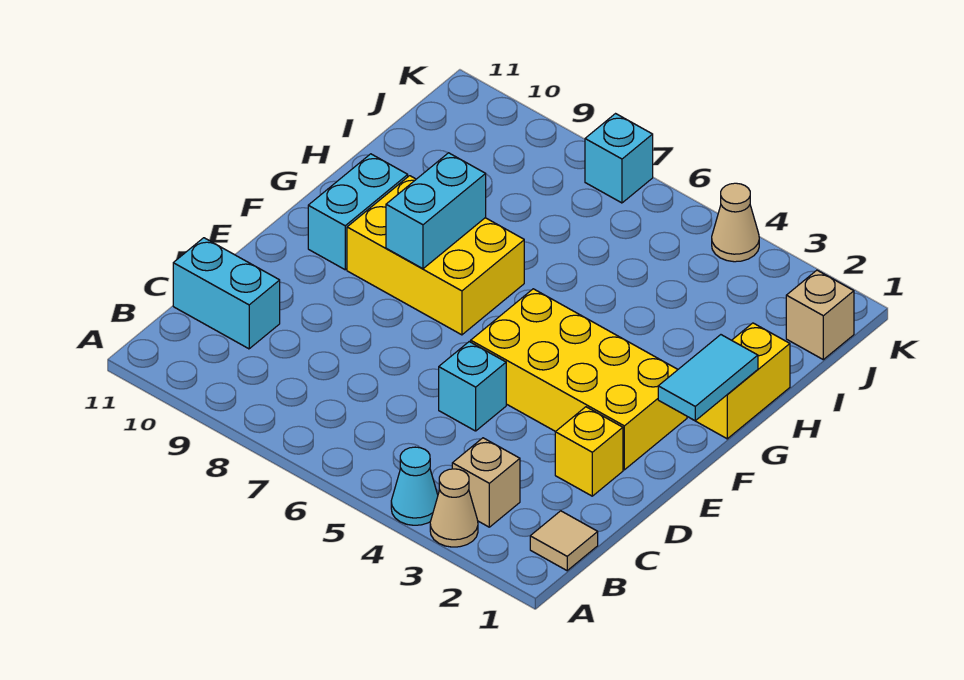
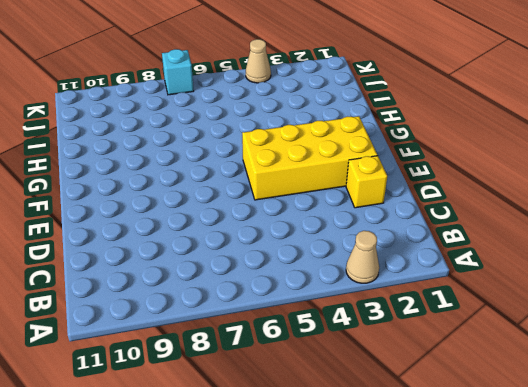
none -> cyan 1x1 cone [391,447,438,525]
none -> tan 1x1 tile [530,511,598,571]
none -> tan 1x1 brick [452,438,520,527]

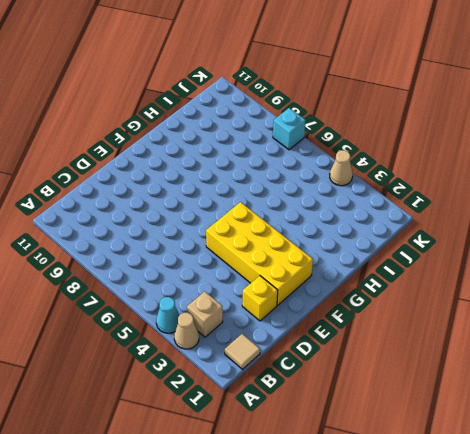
none -> cyan 1x2 brick [173,238,280,349]
none -> cyan 1x1 brick [439,342,506,431]
none -> yellow 2x3 brick [347,176,524,335]

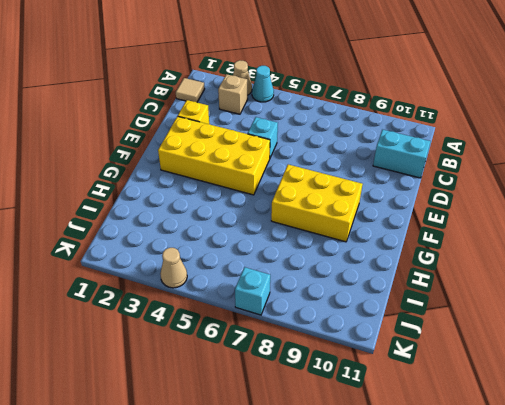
none -> cyan 1x2 brick [308,154,408,270]
none -> yellow 1x2 brick [696,323,790,439]
none -> tan 1x1 brick [786,270,854,360]

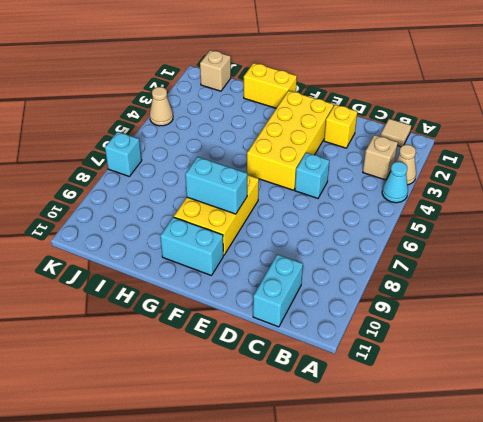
none -> cyan 1x2 tile [658,335,758,421]

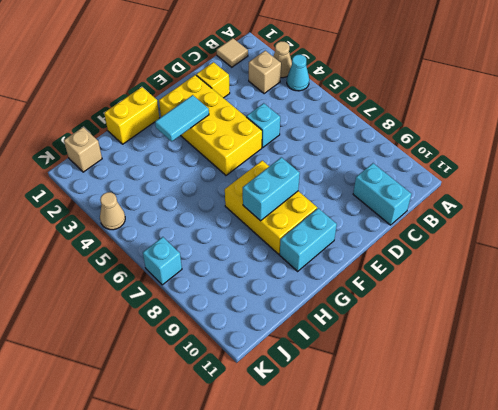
cyan 1x2 tile [155,95,209,141] -> cyan 1x2 tile moved to [658,335,758,421]

